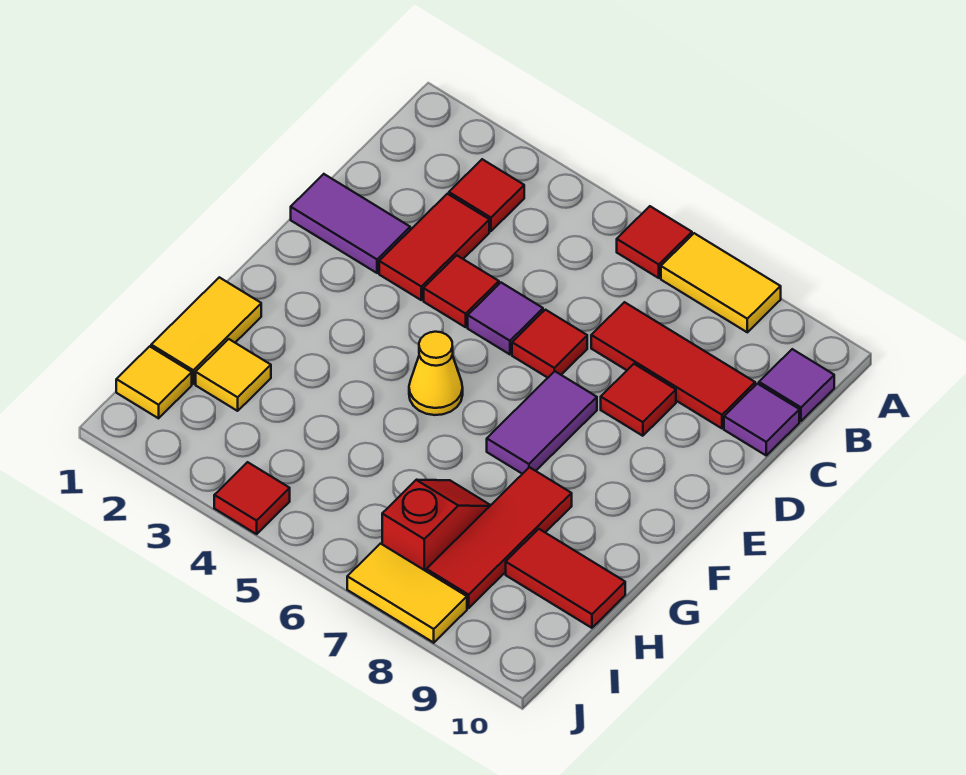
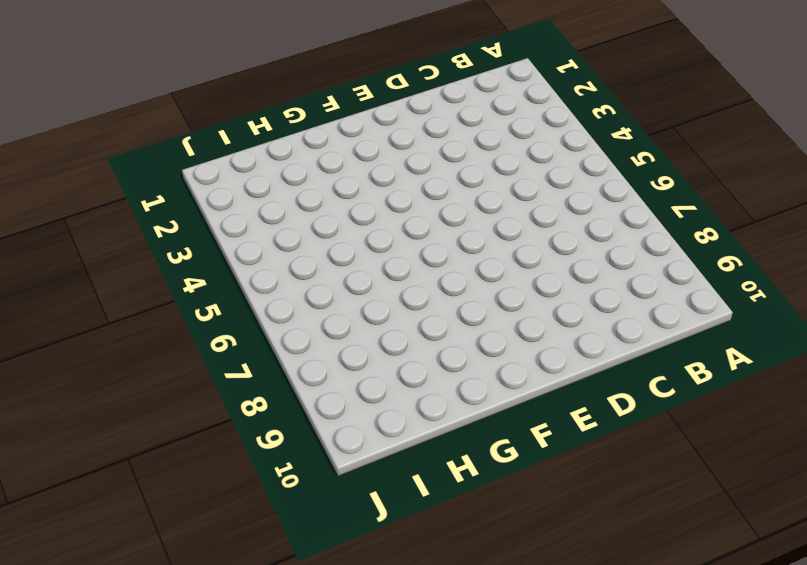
none -> red 1x1 tile [617,206,692,278]
none -> yellow 1x2 tile [661,233,781,332]
none -> red 1x1 tile [449,159,524,231]

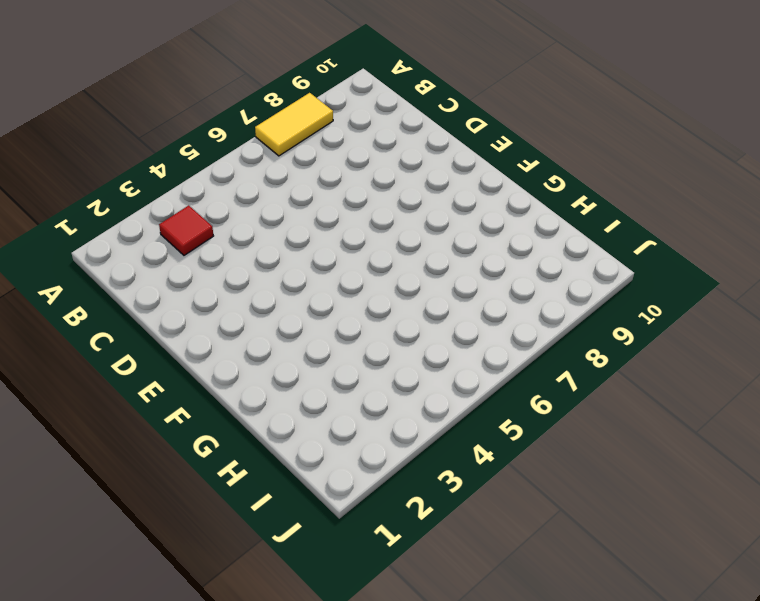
none -> red 1x1 tile [617,206,692,278]
none -> purple 1x1 tile [759,349,834,421]
none -> red 1x2 tile [379,194,489,300]

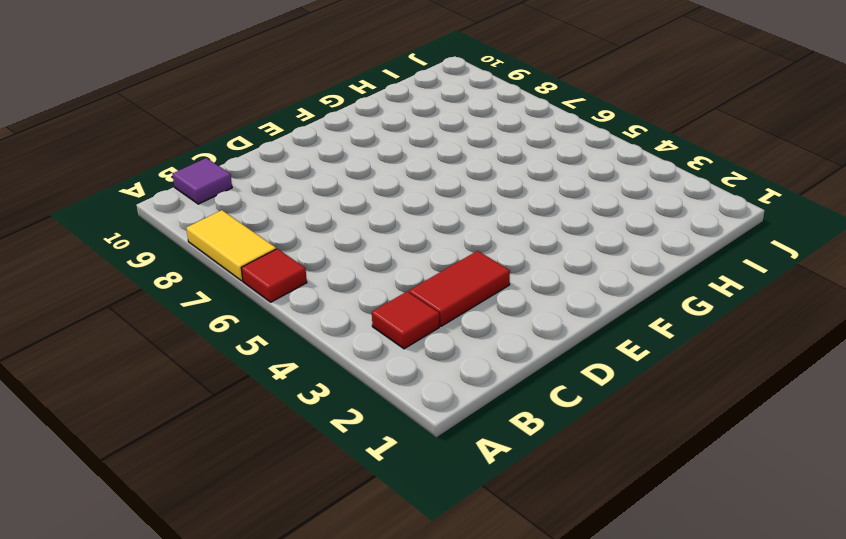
none -> red 1x3 tile [591,302,755,428]
none -> purple 1x1 tile [724,384,799,455]
none -> purple 1x2 tile [291,174,410,273]

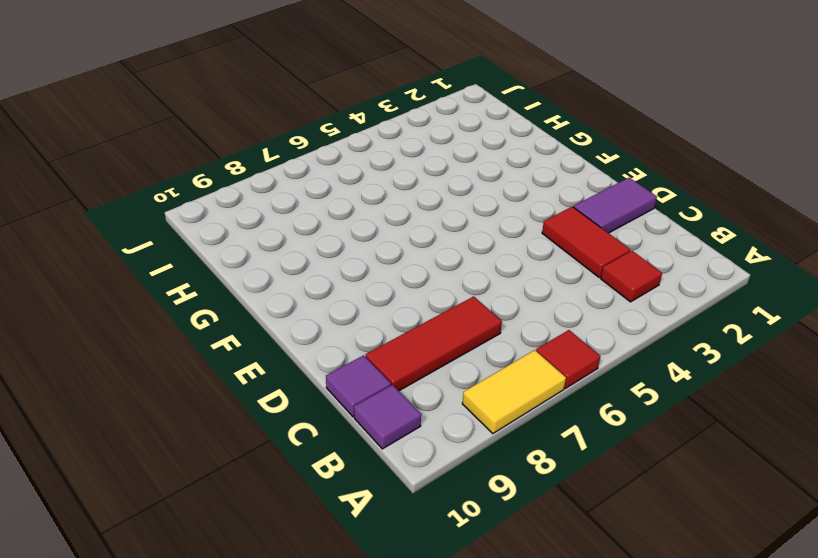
none -> red 1x1 tile [424,255,499,327]
none -> purple 1x1 tile [468,283,543,354]
none -> red 1x1 tile [512,310,587,378]

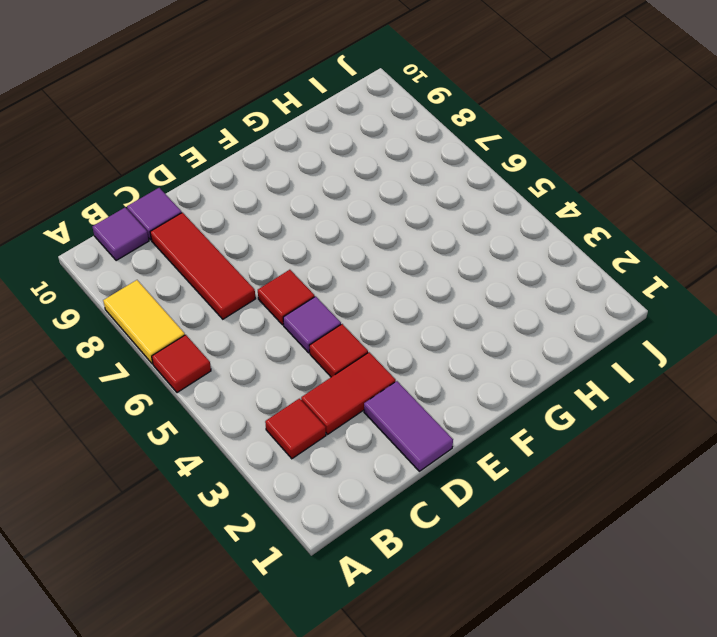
none -> red 1x1 tile [601,364,676,436]
none -> purple 1x2 tile [487,371,597,474]
none -> yellow 1x1 cone [409,332,463,415]

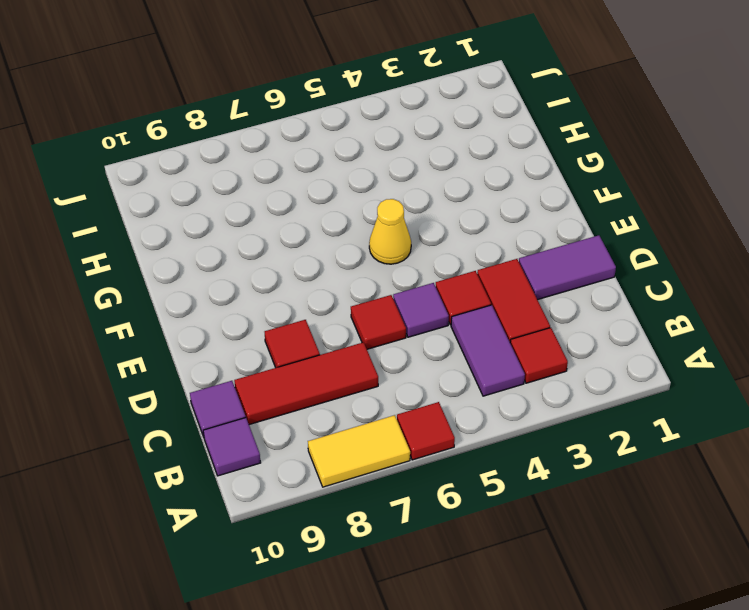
purple 1x2 tile [451,305,525,396] -> purple 1x2 tile moved to [487,371,597,474]
none -> yellow 1x2 tile [151,277,261,384]
none -> red 1x3 tile [426,467,572,608]
none -> yellow 1x1 tile [196,339,271,411]

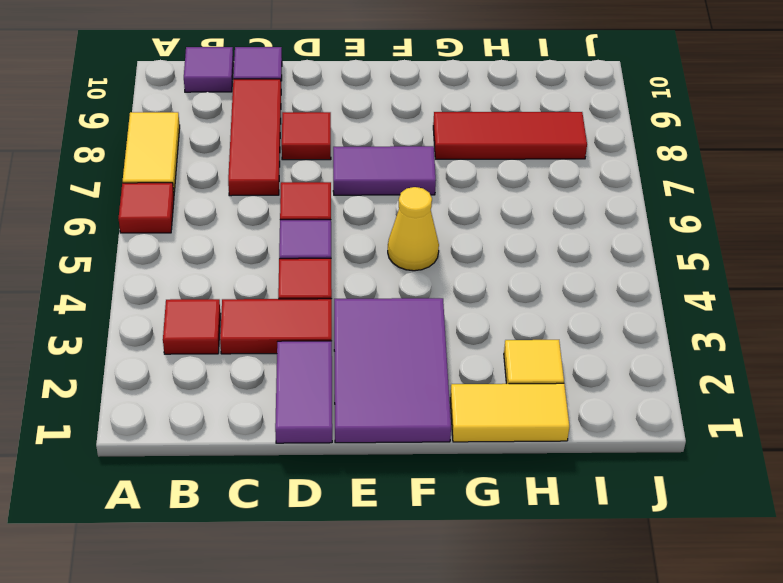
purple 2x3 tile [334,298,451,443] -> none
none -> red 1x2 slope [382,480,491,571]
none -> red 1x2 tile [506,529,625,628]
none -> yellow 1x1 tile [116,346,192,418]

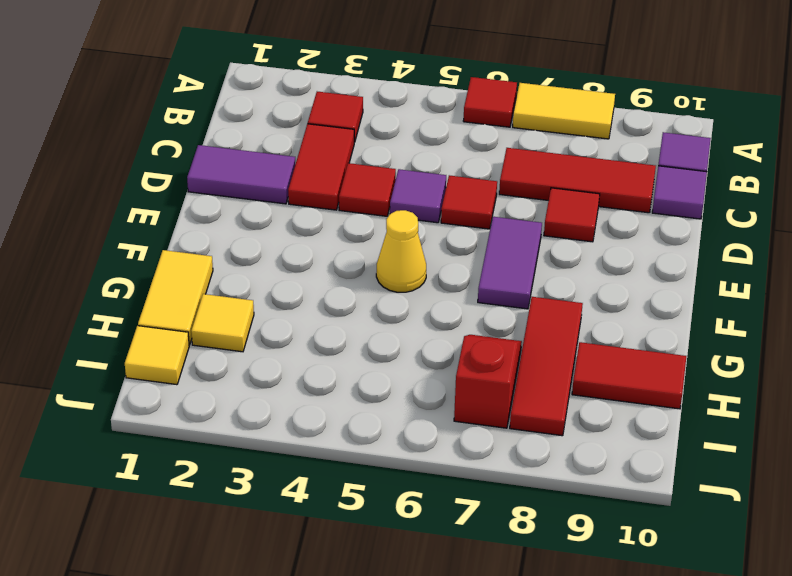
none -> red 1x1 tile [214,462,290,534]
none -> yellow 1x2 tile [347,544,467,643]

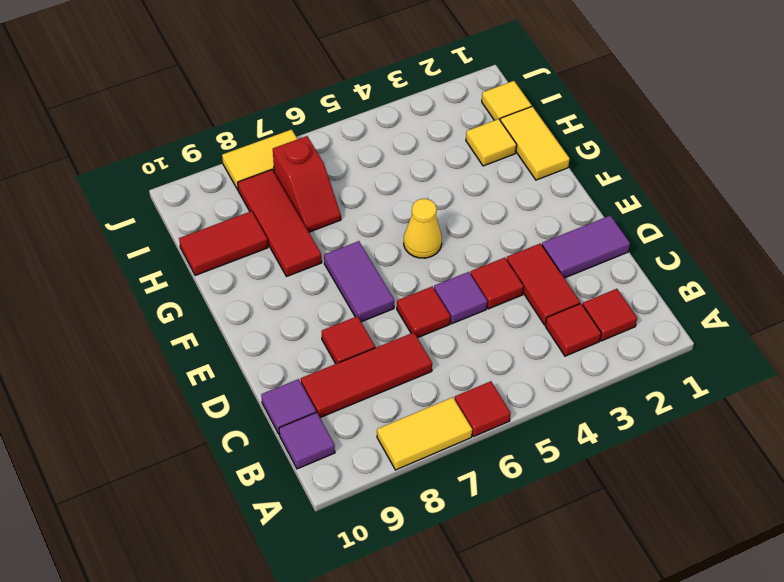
red 1x1 tile [583,289,637,341] -> red 1x1 tile moved to [214,462,290,534]

